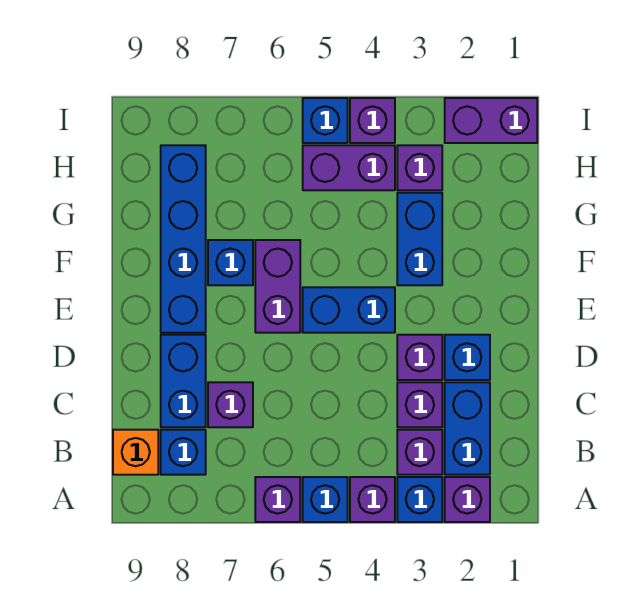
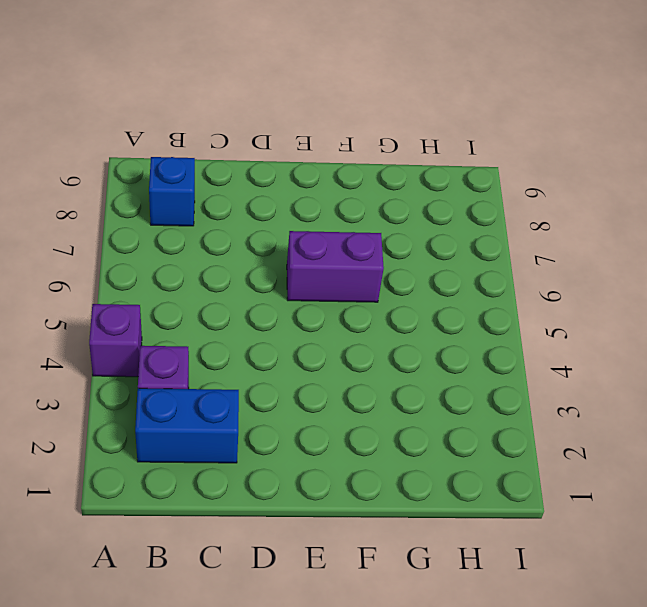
none -> purple 1x1 brick [445,477,490,522]
none -> blue 1x1 brick [397,477,442,522]
none -> blue 1x1 brick [303,477,348,522]

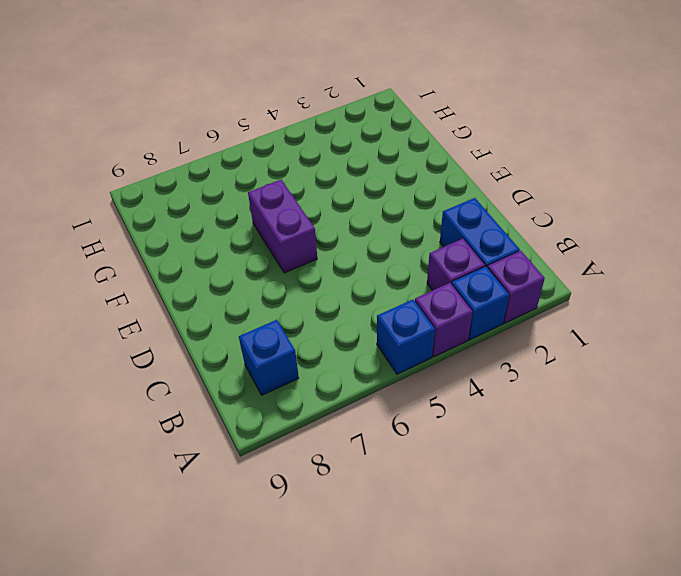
none -> purple 1x1 brick [255,477,300,522]
none -> orange 1x1 brick [113,430,158,475]
none -> purple 1x1 brick [397,382,442,427]

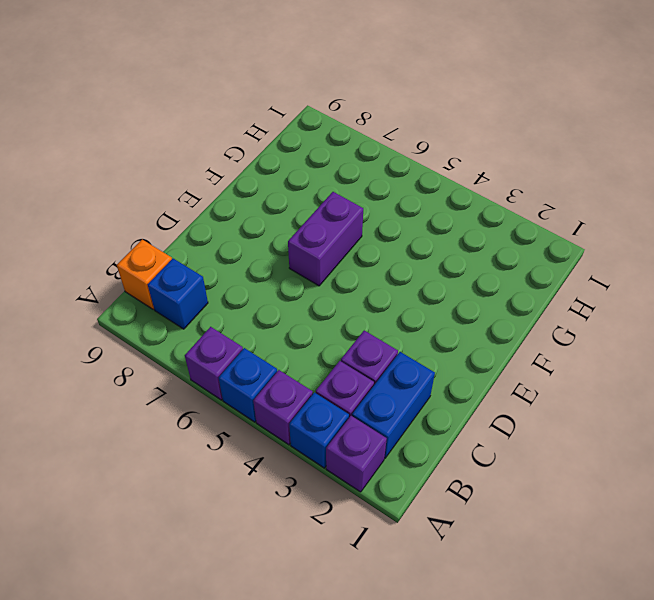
none -> purple 1x1 brick [208,382,253,427]
none -> blue 1x2 brick [161,335,206,427]
none -> blue 1x1 brick [445,335,490,380]

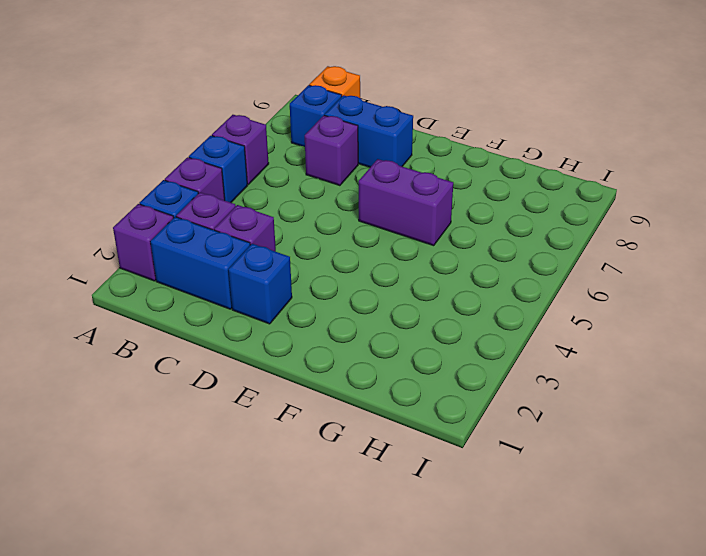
none -> purple 1x1 brick [397,335,442,380]
none -> blue 1x2 brick [303,287,395,333]
none -> blue 1x4 brick [161,145,206,333]

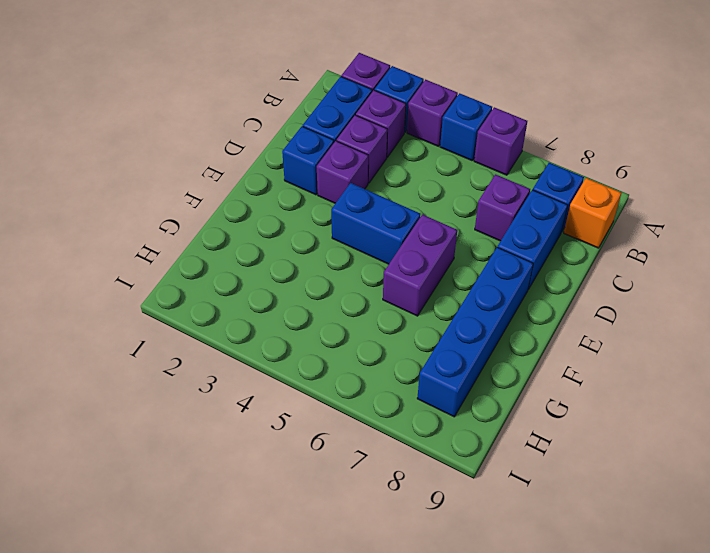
none -> blue 1x2 brick [397,193,442,285]
none -> blue 1x1 brick [208,240,253,285]
none -> purple 1x1 brick [397,145,442,190]

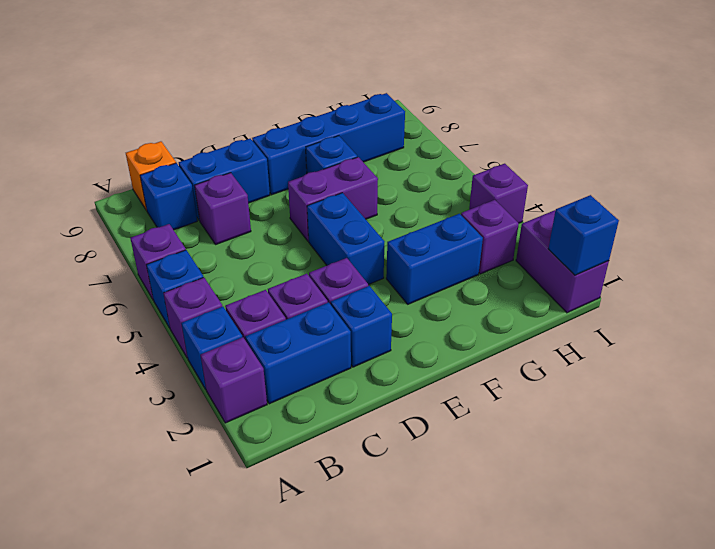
blue 1x1 brick [548,195,619,275] -> blue 1x1 brick moved to [303,98,348,143]
none -> purple 1x2 brick [303,145,395,190]

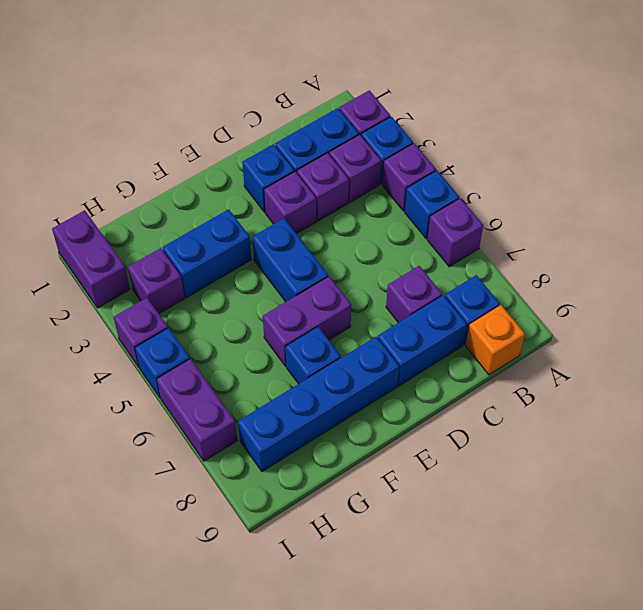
purple 1x2 brick [157,359,237,461] -> purple 1x2 brick moved to [303,145,395,190]

